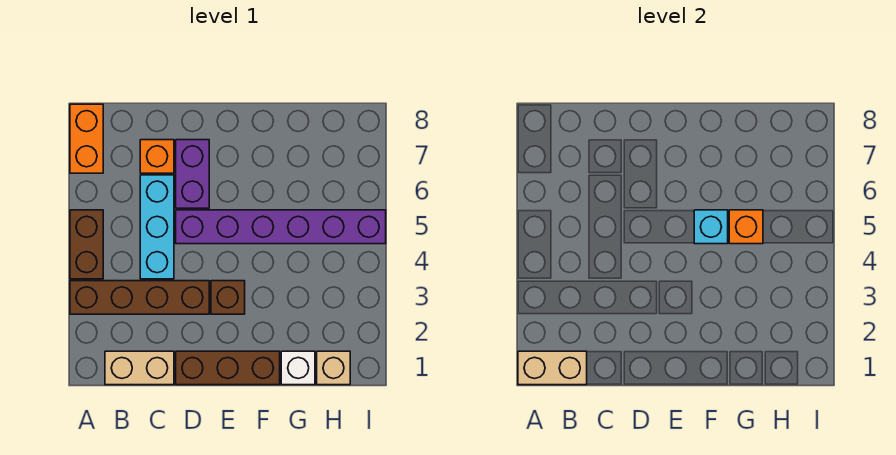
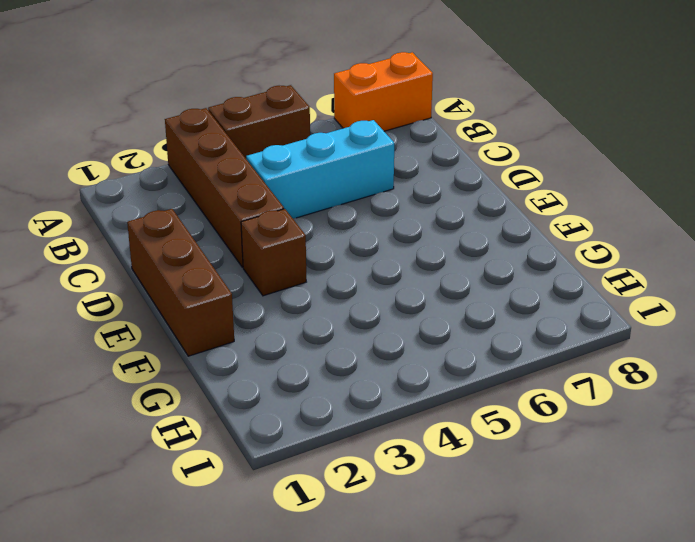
none -> tan 1x2 brick [105,351,174,385]
none -> orange 1x1 brick [140,140,174,173]
none -> purple 1x6 brick [176,210,386,244]

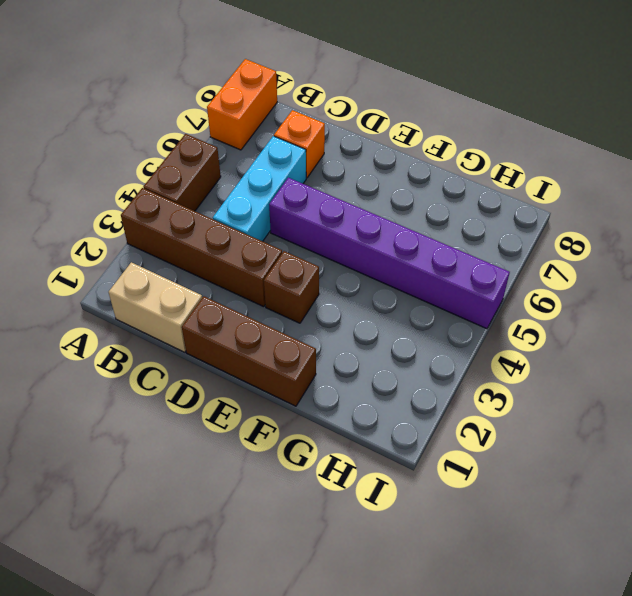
none -> purple 1x2 brick [176,140,209,208]
none -> white 1x1 brick [281,351,315,385]
none -> tan 1x1 brick [317,351,350,385]

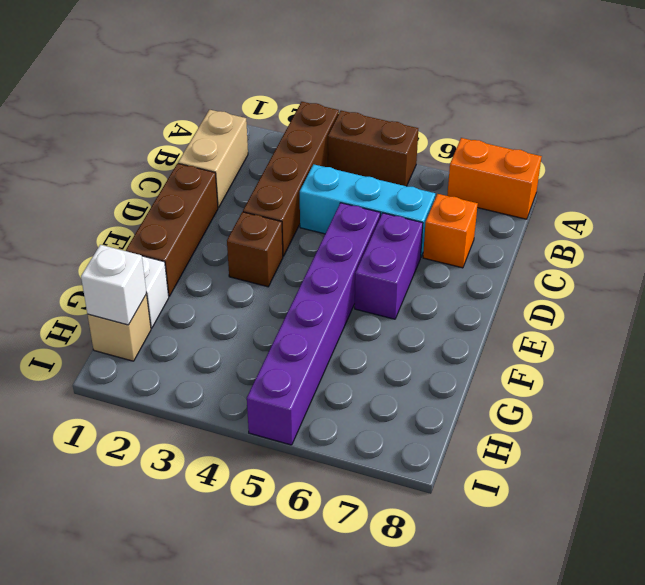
purple 1x2 brick [355,213,423,319] -> purple 1x2 brick turned to [176,140,209,208]
white 1x1 brick [81,245,146,325] -> none
none -> tan 1x2 brick [518,351,587,385]
none -> cyan 1x1 brick [694,210,728,244]
none -> orange 1x1 brick [729,210,763,244]

